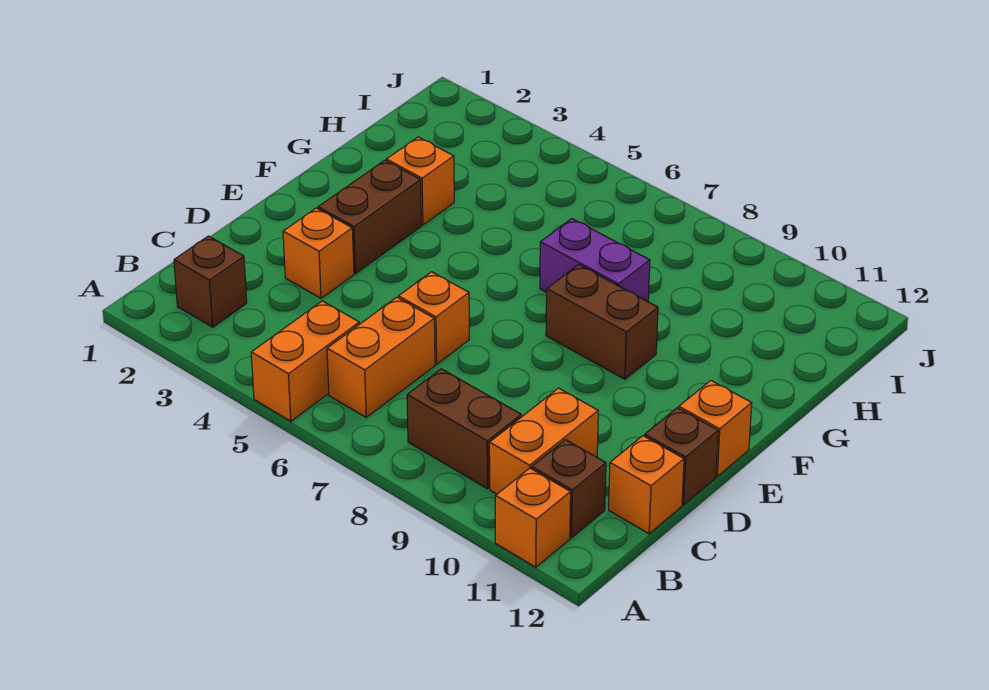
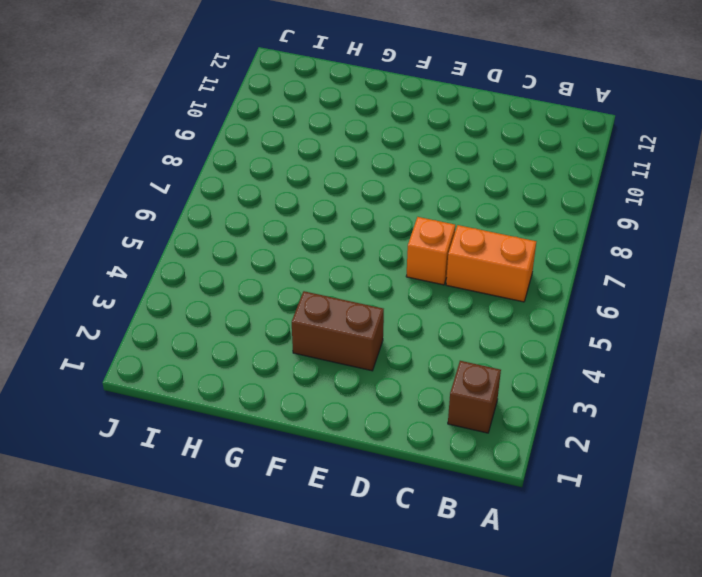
none -> orange 1x2 brick [251,301,359,421]
none -> orange 1x1 brick [495,468,571,567]
none -> brown 1x2 brick [407,369,521,489]

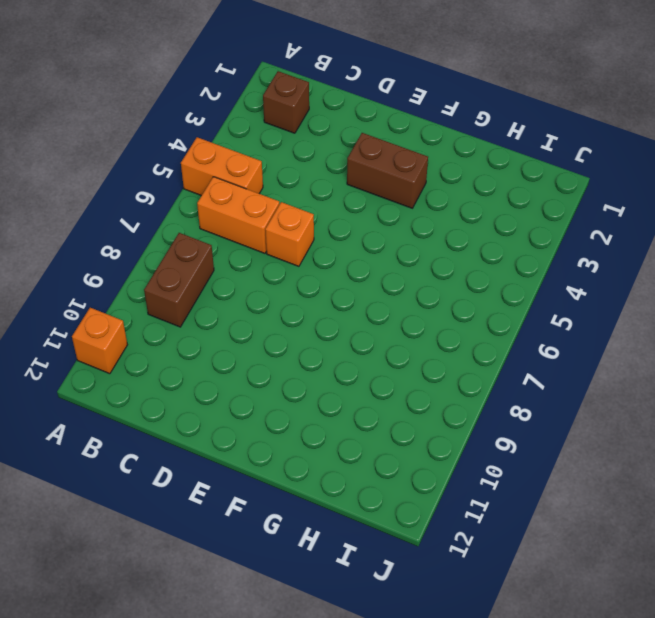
none -> orange 1x2 brick [489,388,598,494]
none -> brown 1x1 brick [532,440,606,538]
none -> orange 1x1 brick [609,436,684,534]

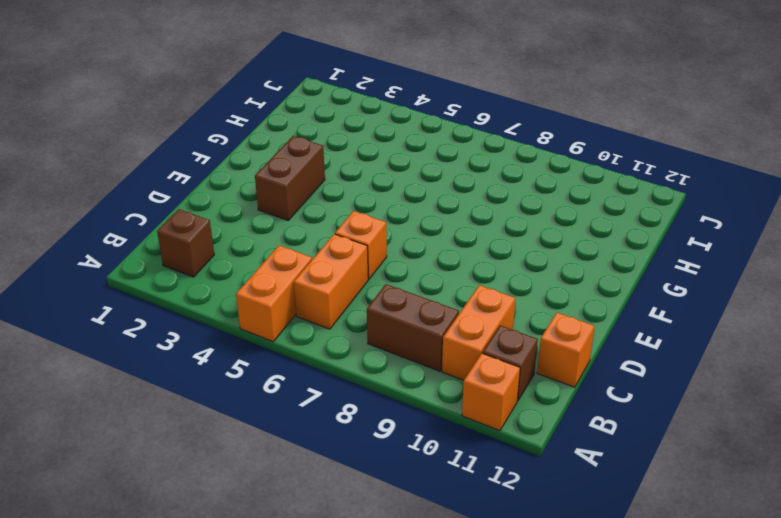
none -> orange 1x1 brick [283,208,354,298]
none -> brown 1x1 brick [645,408,718,505]
none -> orange 1x1 brick [679,381,752,476]

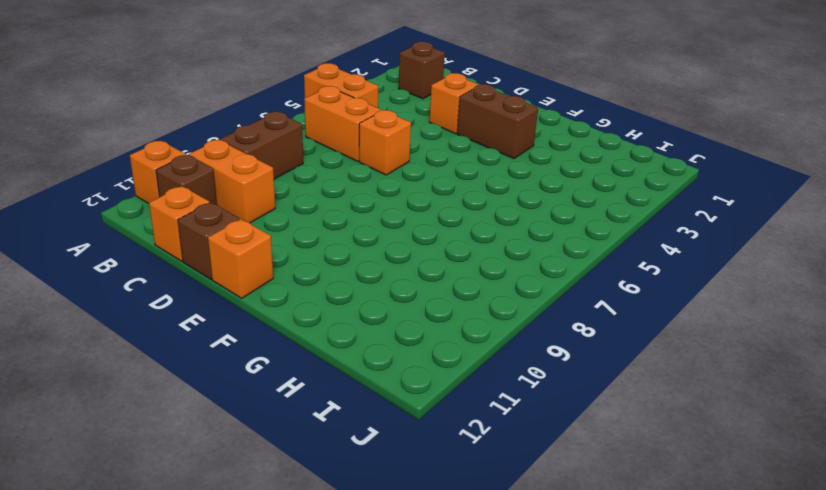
none -> brown 1x2 brick [546,265,658,379]
none -> orange 1x1 brick [386,137,454,225]
none -> purple 1x2 brick [540,219,650,302]

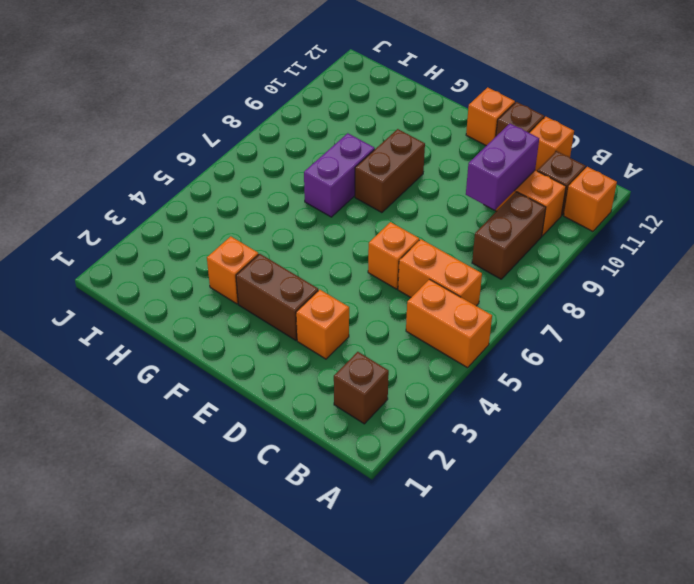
purple 1x2 brick [466,124,539,210] -> none

